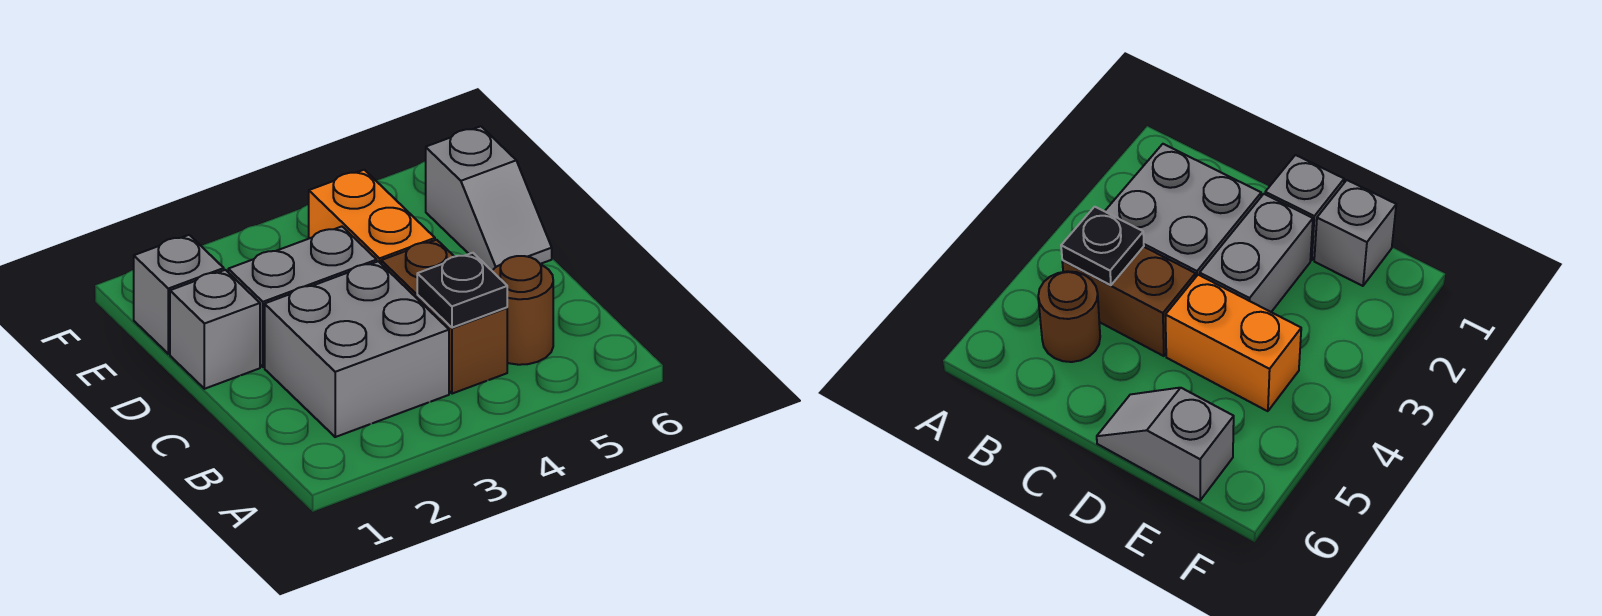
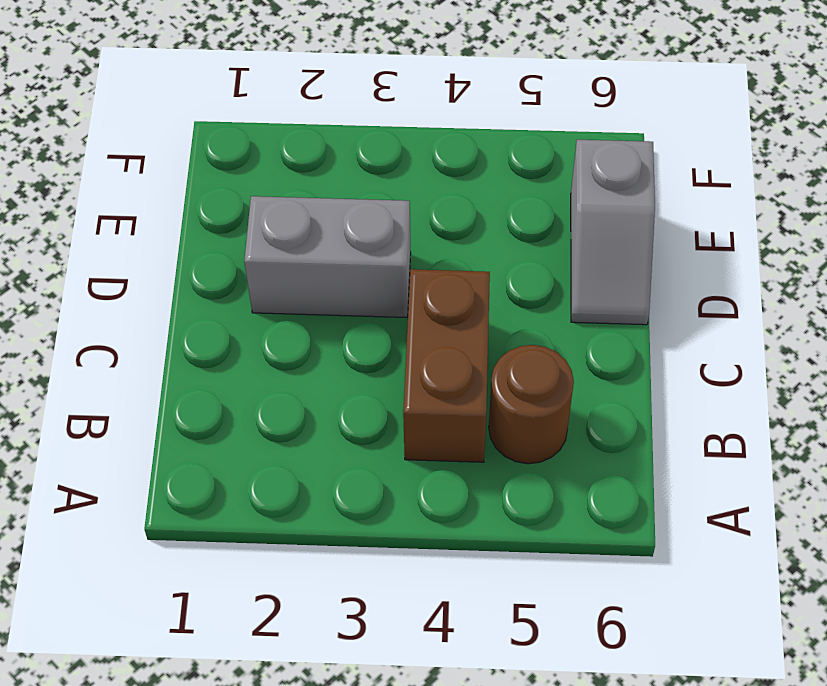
none -> grey 2x2 brick [265,261,449,437]
none -> grey 1x1 brick [170,270,260,389]

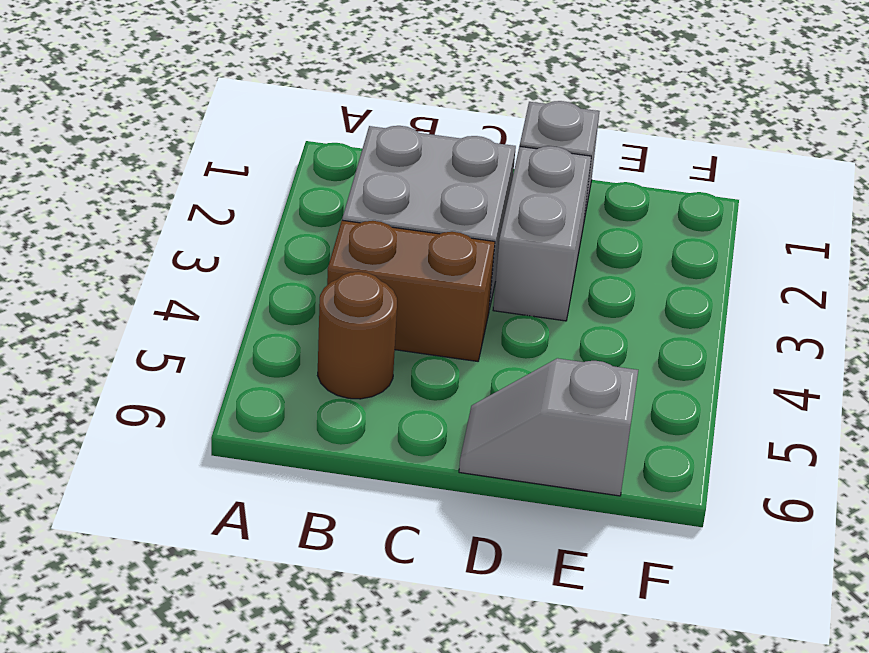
none -> orange 1x2 brick [309,170,435,263]
none -> grey 1x1 brick [134,235,224,354]

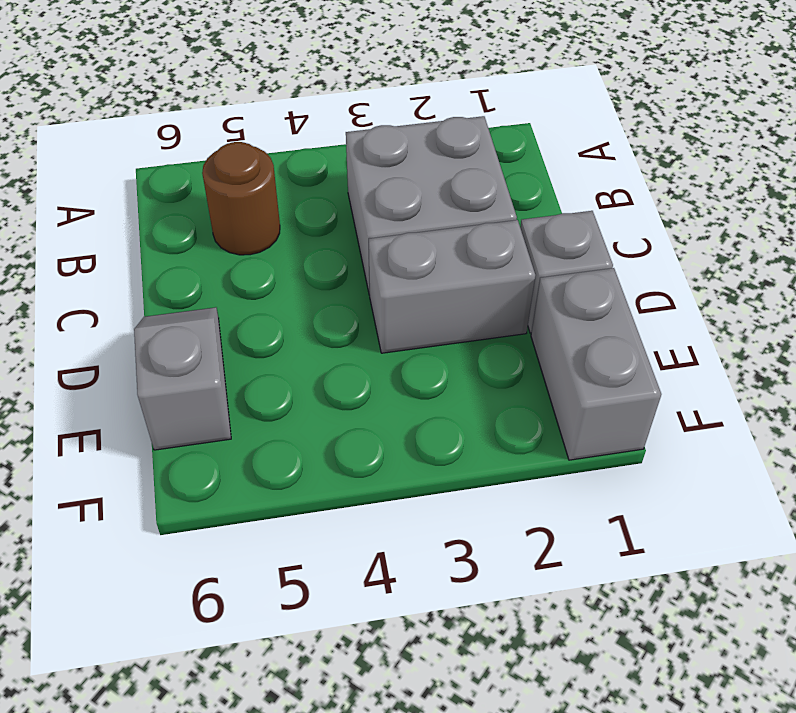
grey 1x2 brick [531,268,661,460] -> grey 1x1 brick [134,235,224,354]
none -> brown 1x2 brick [381,240,507,394]
none -> orange 1x2 brick [309,170,435,263]

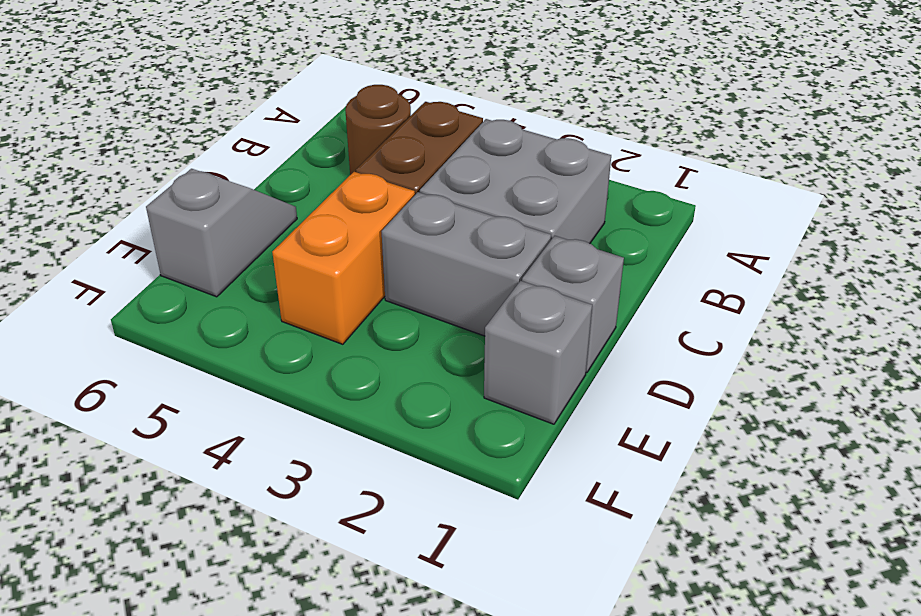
none -> black 1x1 plate [417,253,507,328]

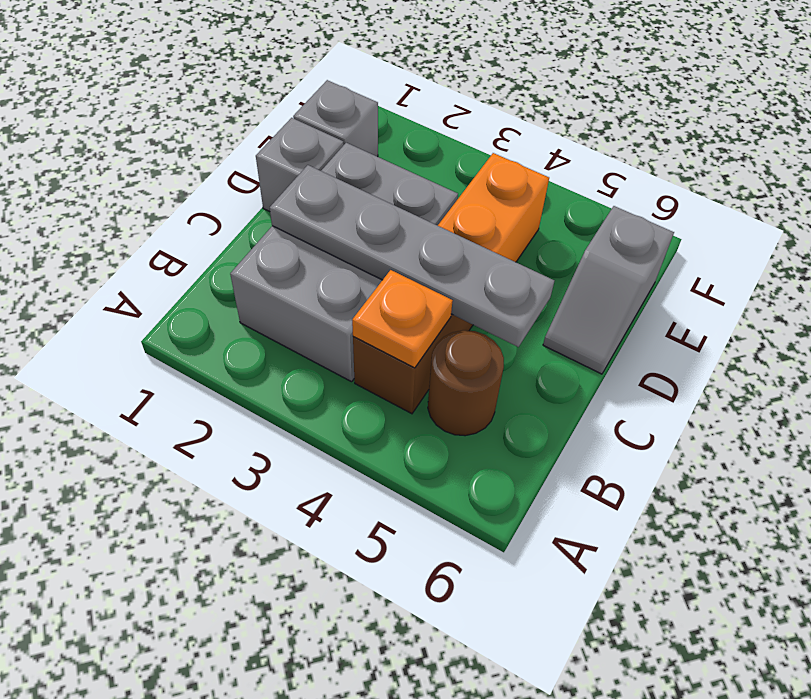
orange 1x1 plate [352,270,453,368] -> black 1x1 plate [417,253,507,328]
grey 1x4 plate [270,165,554,347] -> none

